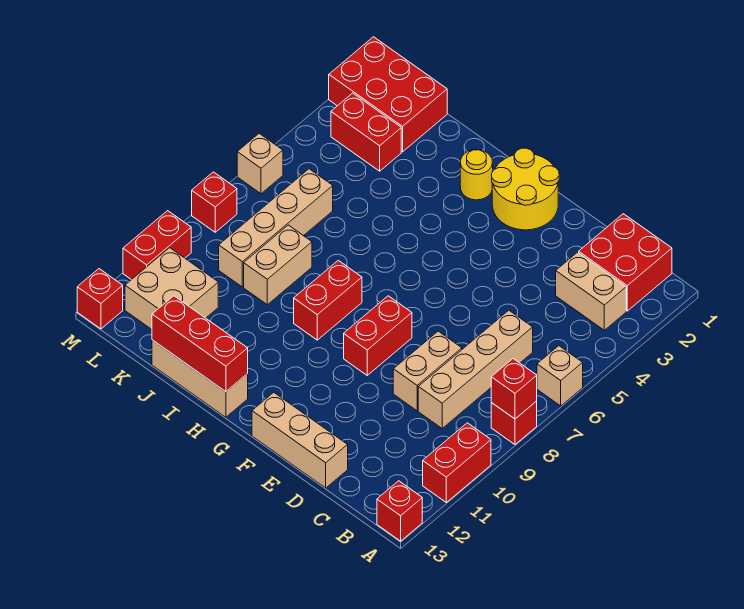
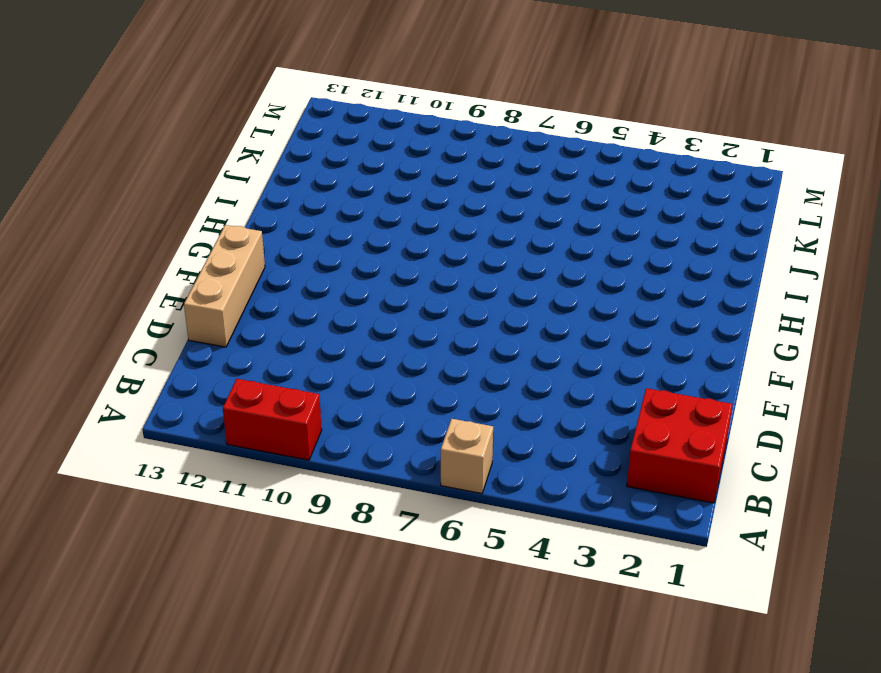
none -> red 1x1 brick [491,401,537,444]
none -> red 1x1 brick [377,481,422,541]
none -> tan 1x2 brick [556,252,626,330]

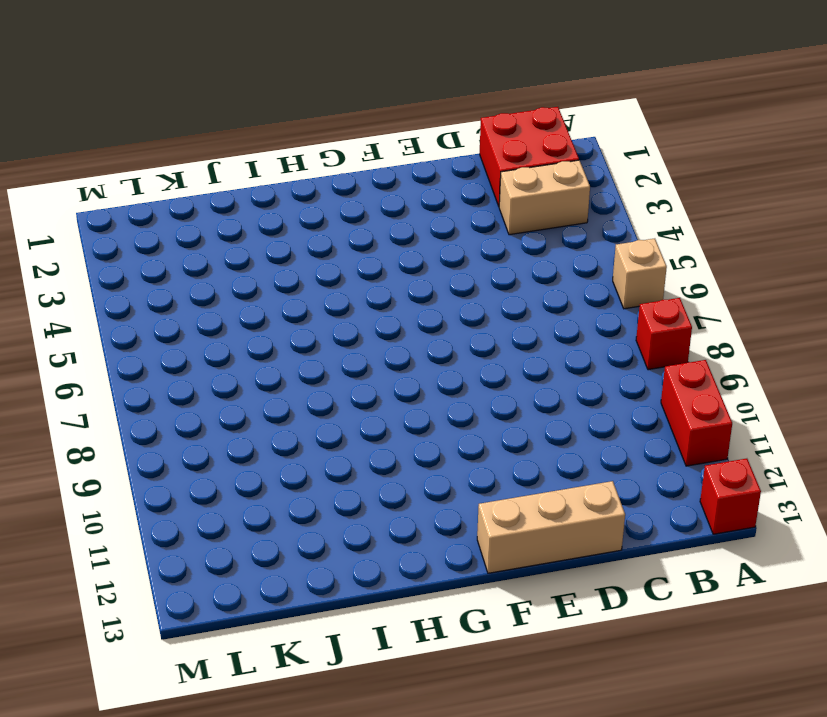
none -> tan 1x4 brick [418,310,533,428]
none -> tan 1x2 brick [393,331,462,411]
none -> yellow 2x2 round brick [492,148,559,230]

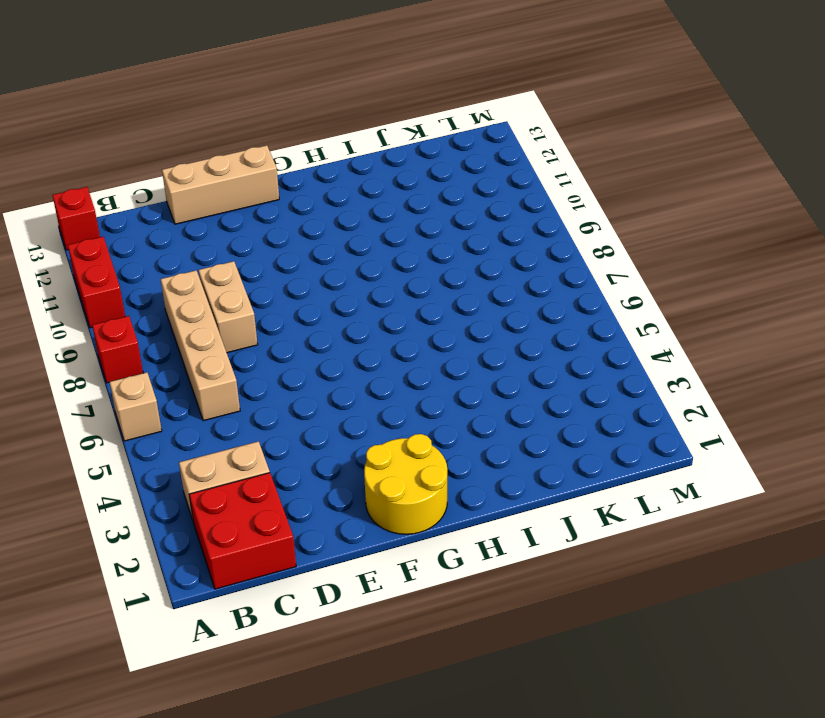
none -> red 1x2 brick [344,296,412,375]
none -> yellow 1x1 round brick [460,150,493,200]
none -> red 1x2 brick [294,260,362,340]

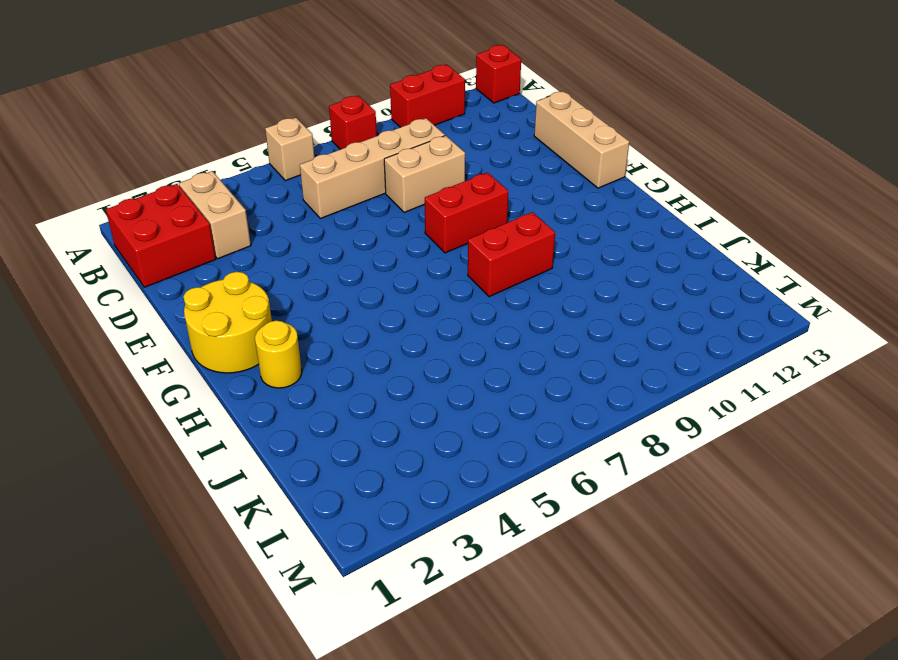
none -> tan 1x3 brick [152,340,248,417]
none -> tan 1x2 brick [244,225,312,305]
none -> red 2x3 brick [329,37,447,152]

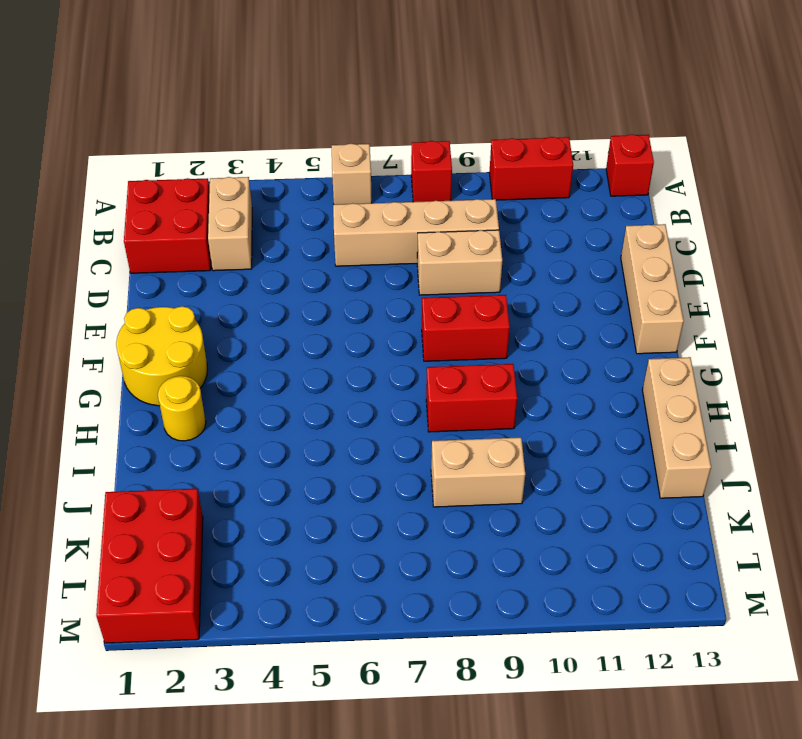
none -> red 1x2 brick [331,93,401,171]
none -> tan 1x4 brick [219,169,333,287]
none -> tan 2x2 brick [125,248,218,329]

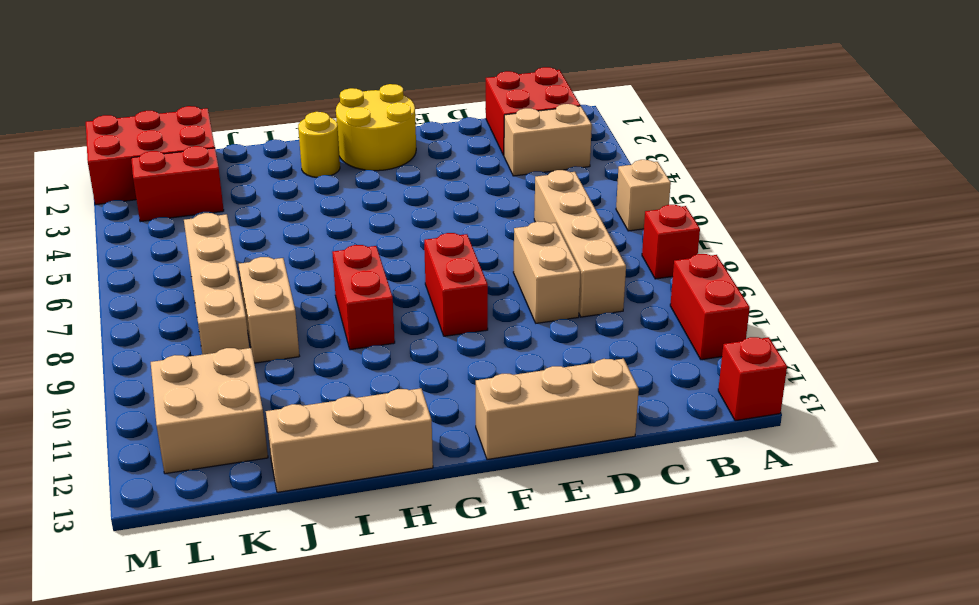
none -> tan 1x1 brick [237,134,283,194]
none -> red 1x1 brick [192,172,237,232]
none -> red 1x2 brick [123,211,191,280]

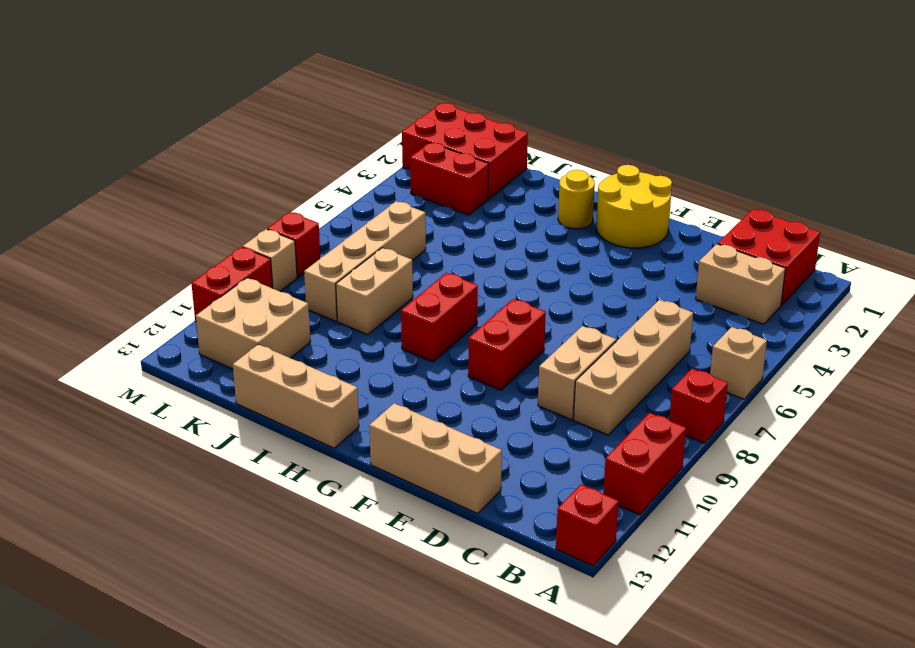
tan 1x1 brick [243,229,297,291] -> tan 1x1 brick moved to [237,134,283,194]
none -> red 1x1 brick [77,269,123,329]
none -> red 1x1 brick [491,359,537,419]
none -> red 1x3 brick [152,296,248,392]

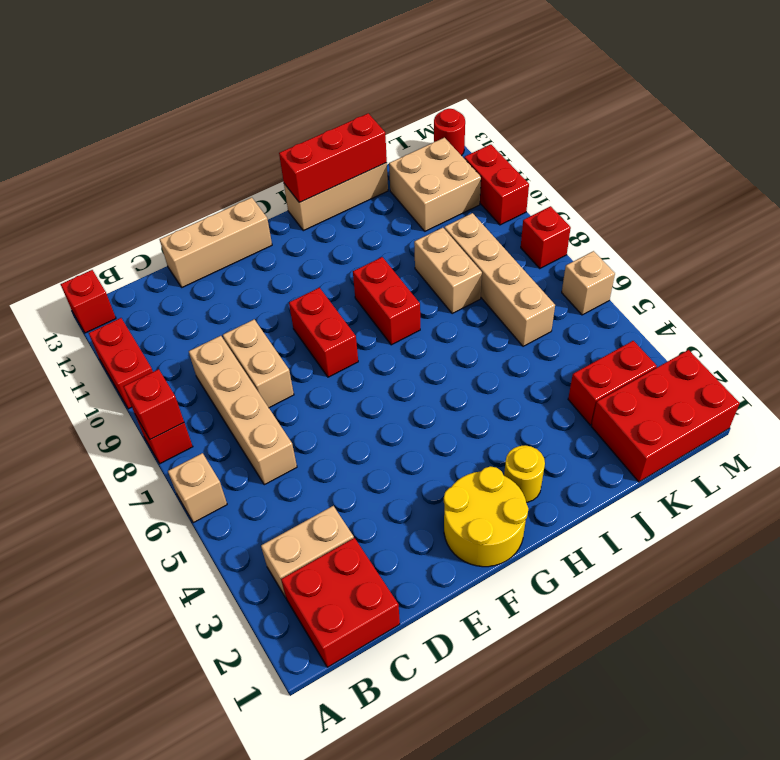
red 1x1 round brick [434,109,465,156] -> red 1x1 brick [77,269,123,329]

